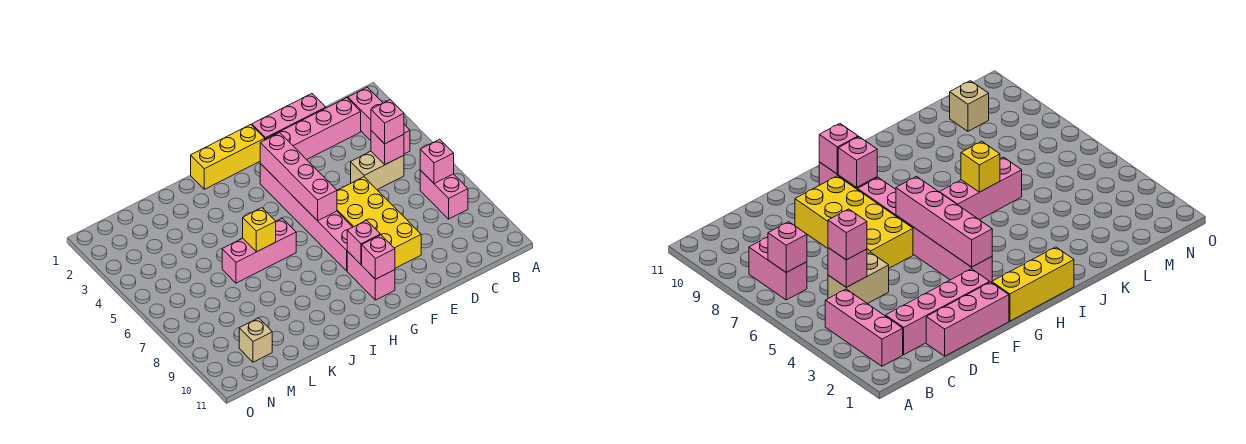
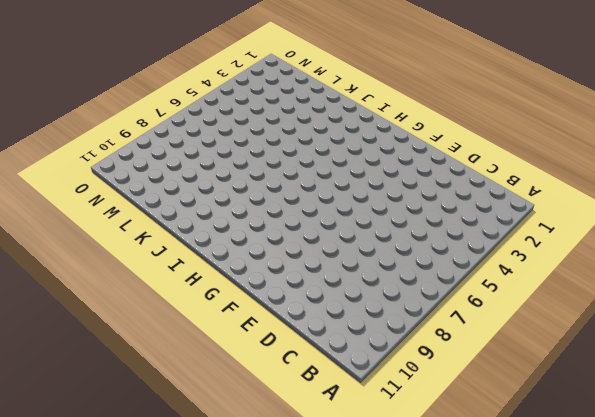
none -> pink 1x3 brick [348,87,410,154]
none -> pink 1x2 brick [420,170,468,219]
none -> pink 1x4 brick [267,98,361,160]

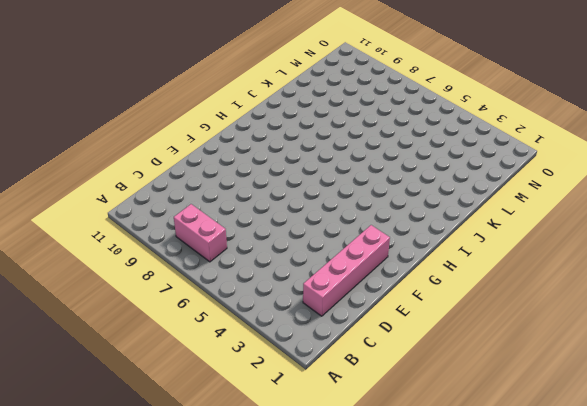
none -> pink 1x3 brick [348,87,410,154]
none -> tan 1x2 brick [351,151,404,190]
none -> pink 1x3 brick [252,94,326,140]

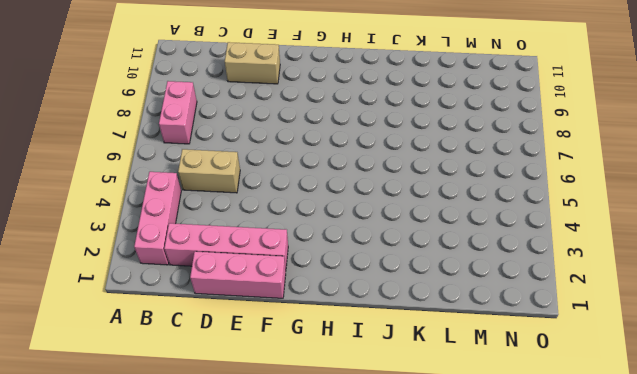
tan 1x2 brick [225,42,280,84] -> none
none -> yellow 2x4 brick [337,177,421,268]
none -> yellow 1x3 brick [191,125,265,189]
none -> pink 1x6 brick [260,164,352,271]

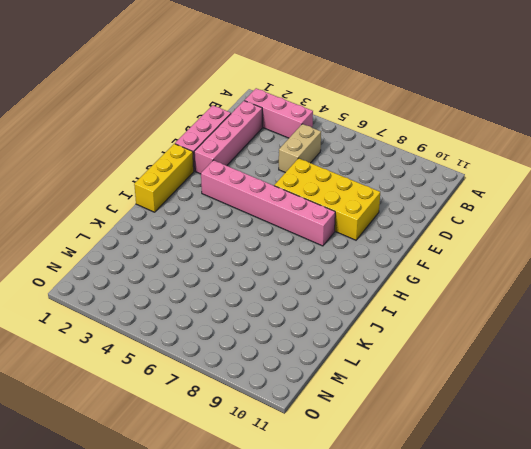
none -> pink 1x2 brick [420,170,468,219]
none -> pink 1x2 brick [347,251,395,300]
none -> pink 1x3 brick [222,218,296,283]

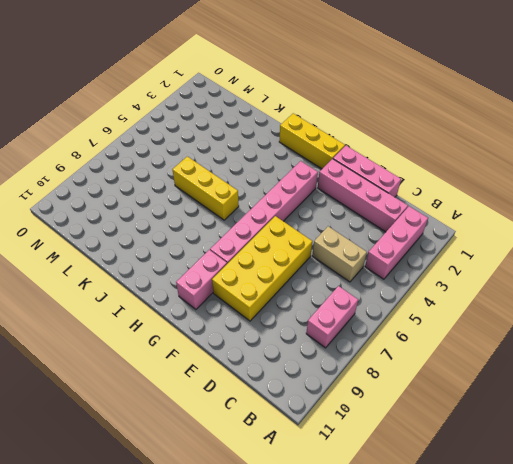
yellow 1x3 brick [172,156,239,220] -> pink 1x3 brick [222,218,296,283]
none -> tan 1x1 brick [239,318,272,362]
none -> pink 1x1 brick [420,139,454,184]
none -> pink 1x1 brick [371,131,404,165]

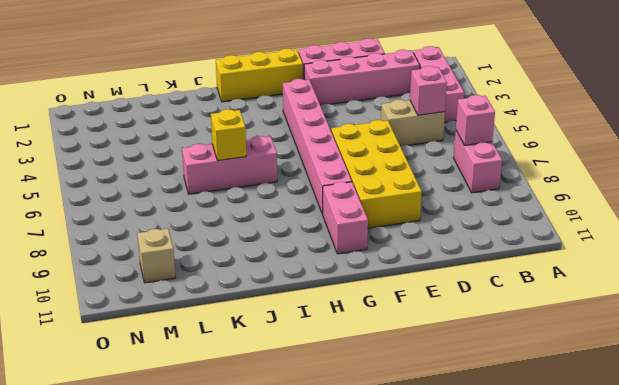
none -> pink 1x4 brick [260,133,337,221]
none -> pink 1x1 brick [347,220,380,264]
none -> pink 1x1 brick [362,235,395,279]

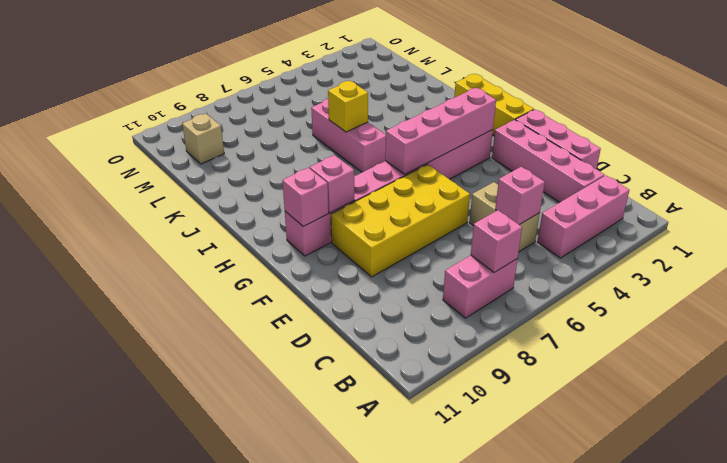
none -> pink 1x1 brick [371,100,404,144]

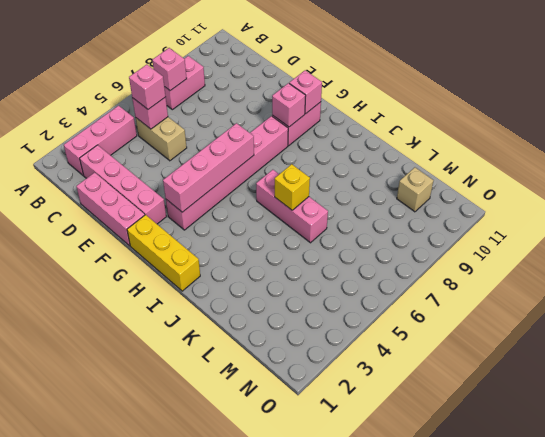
none -> yellow 2x4 brick [337,177,421,268]

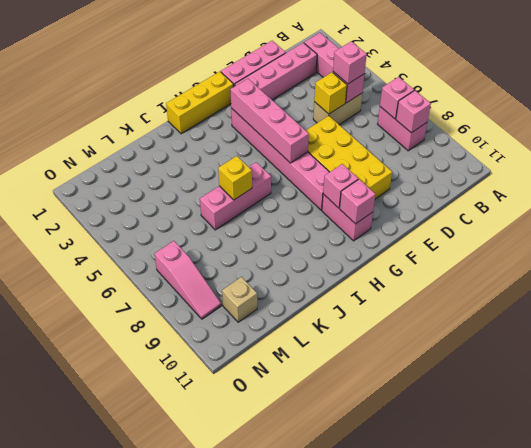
pink 1x1 brick [396,91,431,133] -> none
yellow 1x1 brick [314,72,347,114] -> none
pink 1x3 slope [154,241,221,319] -> none

